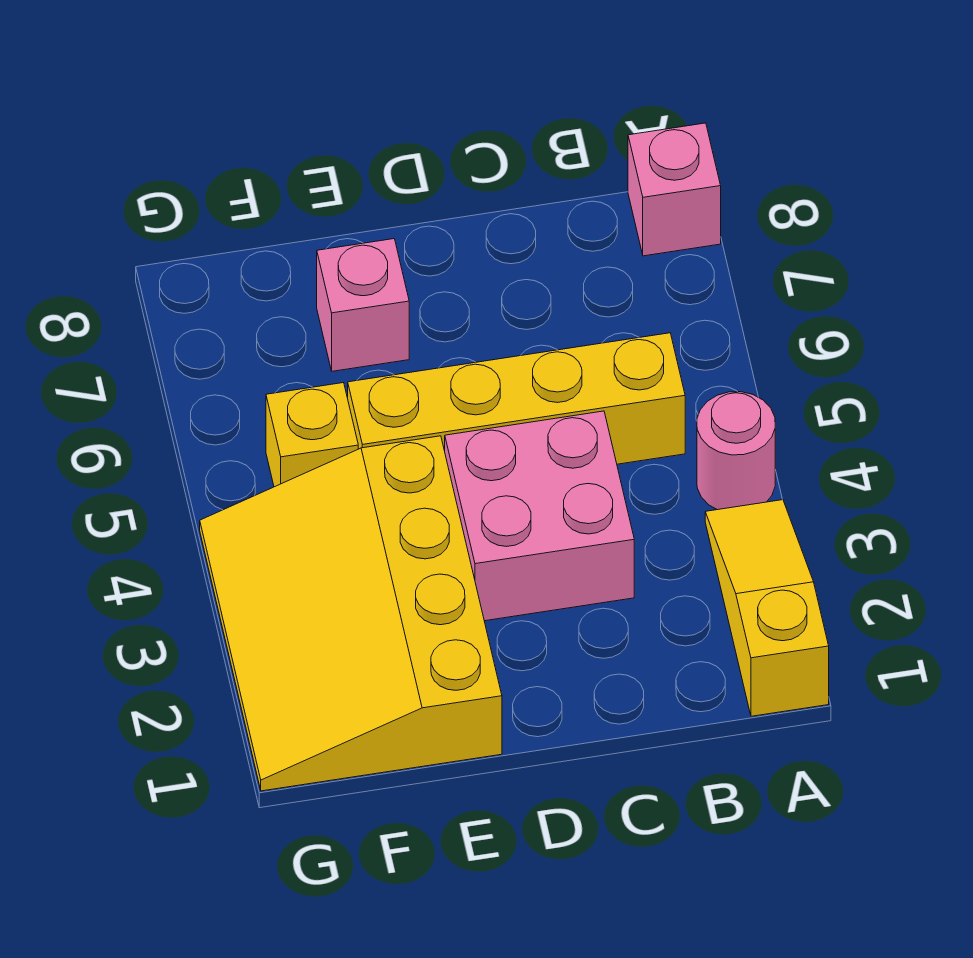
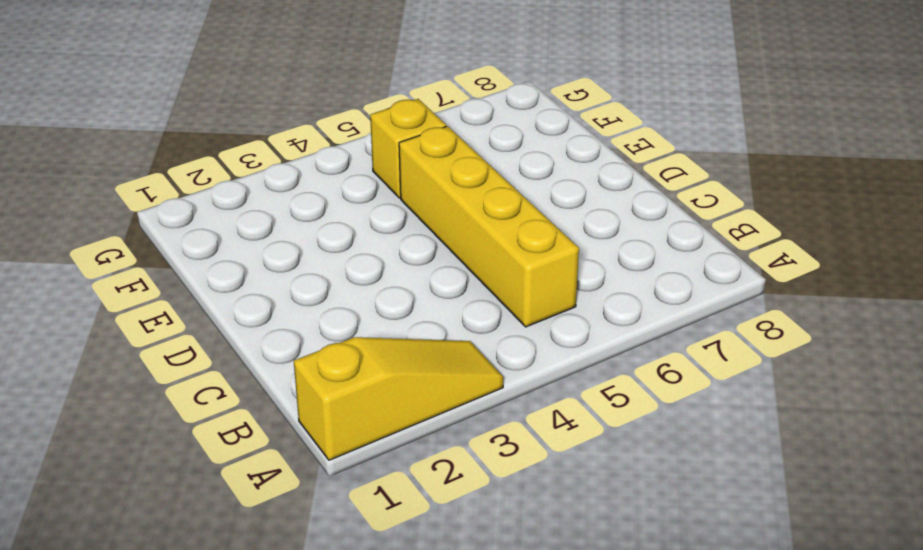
none -> pink 1x1 round brick [697,392,775,510]
none -> pink 1x1 brick [628,123,721,256]

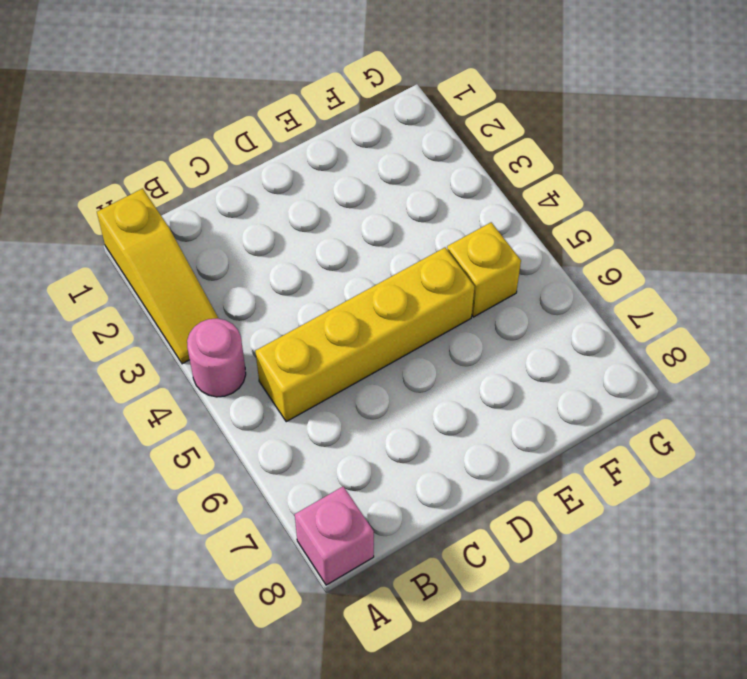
none -> pink 2x2 brick [445,411,634,621]
none -> yellow 3x4 slope [200,436,502,791]

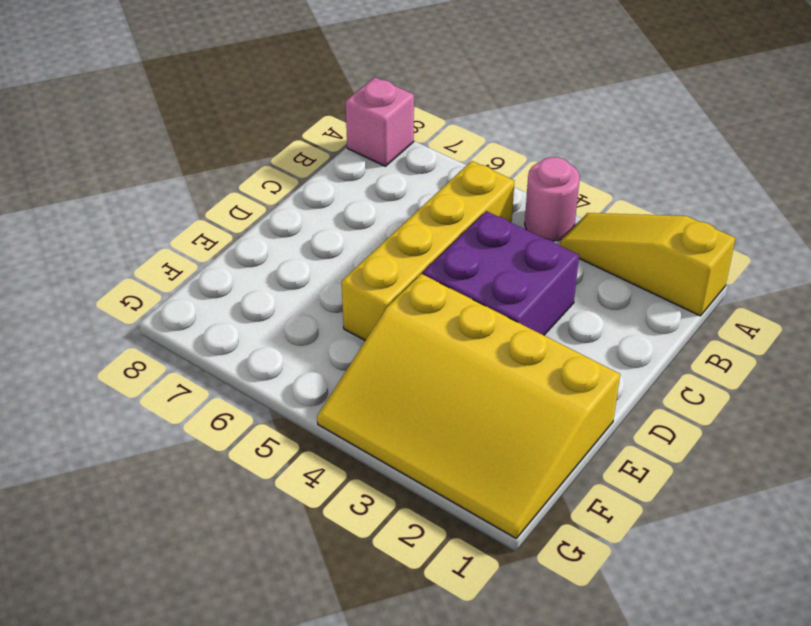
purple 2x2 brick [423,211,579,335] -> pink 2x2 brick [445,411,634,621]
none -> pink 1x1 brick [317,239,409,371]
none -> yellow 1x1 brick [266,383,358,487]

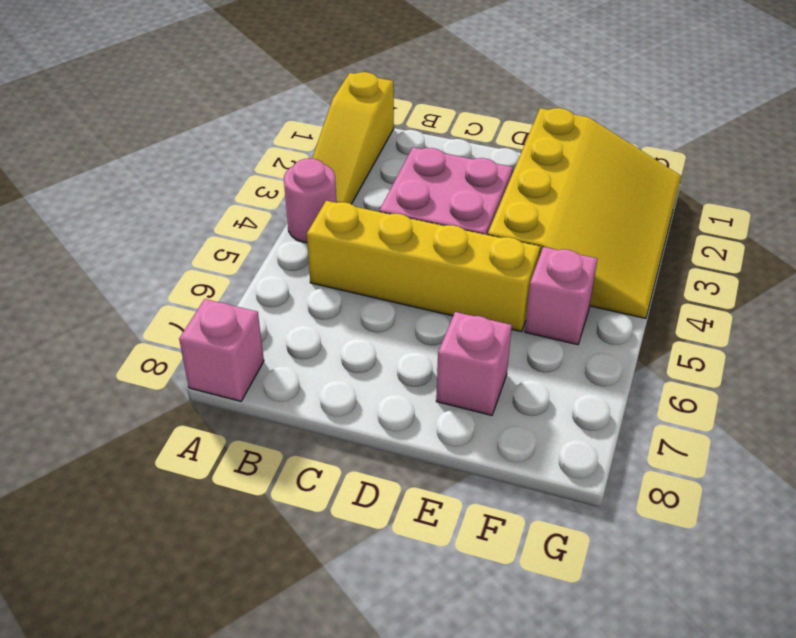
pink 1x1 brick [525,247,597,345] -> yellow 1x1 brick [266,383,358,487]

